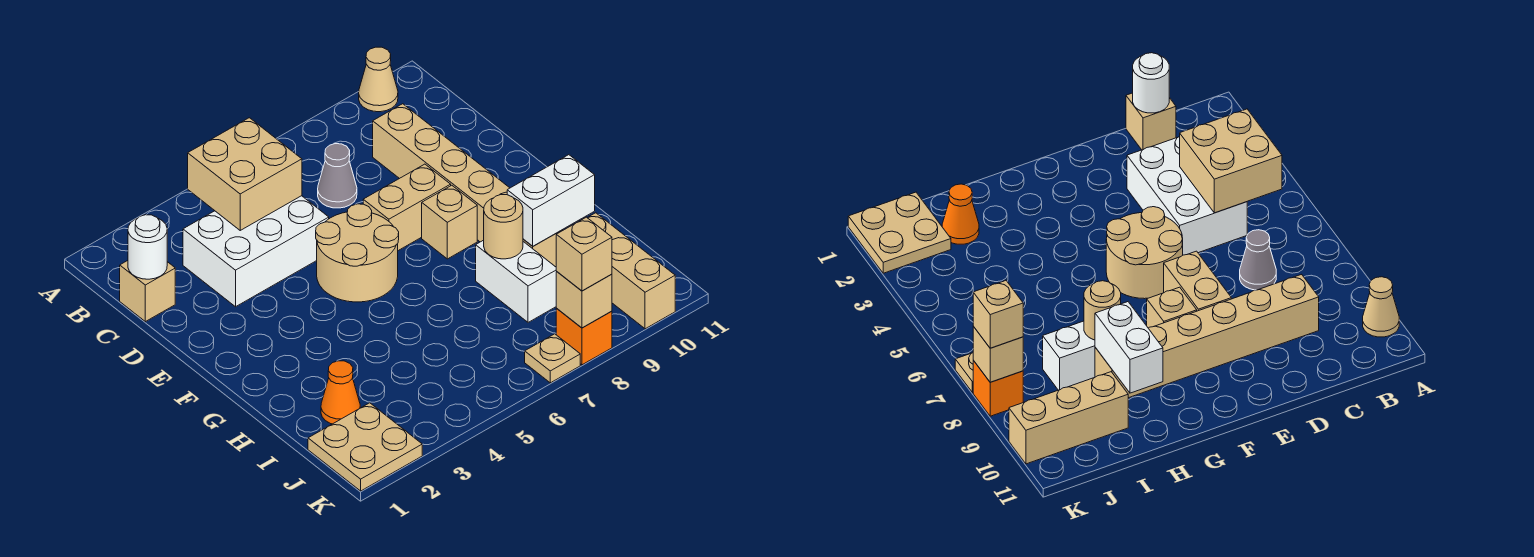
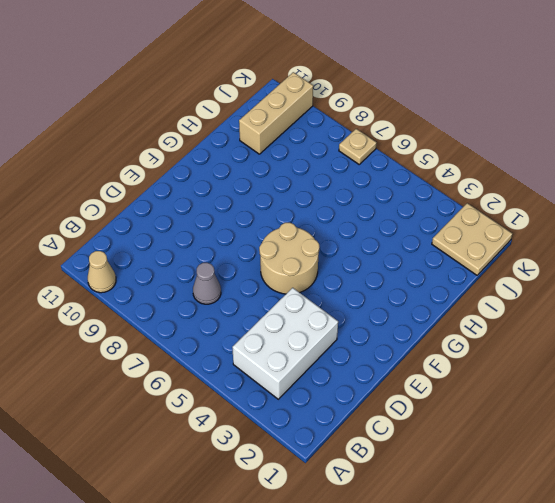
white 2x3 brick [232,288,338,399] -> white 2x3 brick turned to [183,196,329,307]
none -> tan 1x1 brick [120,261,175,322]
none -> tan 1x6 brick [373,104,563,267]
none -> tan 1x2 brick [363,164,451,251]

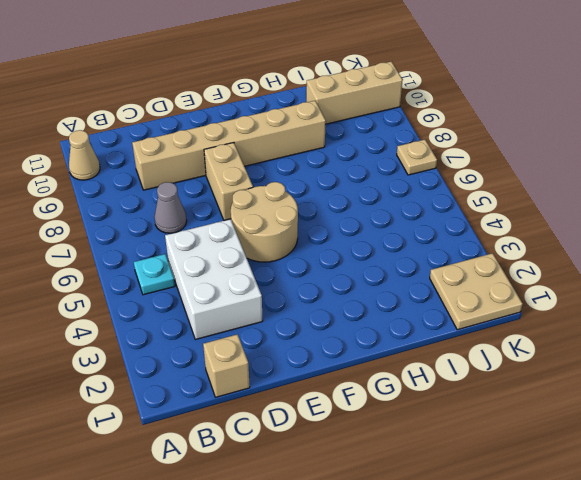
cyan 1x1 plate [134,254,175,295] -> none
none -> tan 1x1 brick [422,185,477,259]
none -> white 1x2 brick [476,240,557,322]
none -> orange 1x1 cone [321,361,360,424]

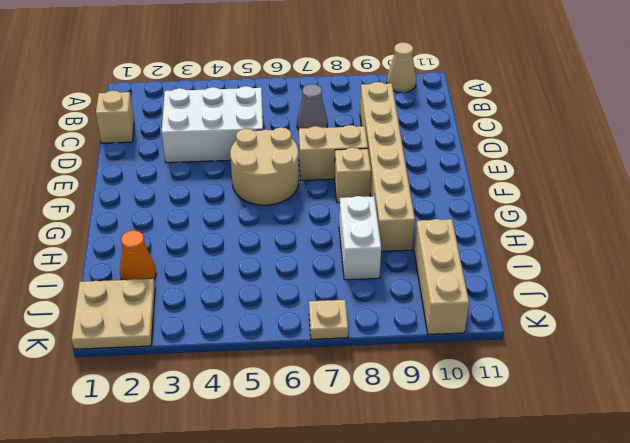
none -> orange 1x1 brick [556,308,612,365]
none -> tan 2x2 brick [188,118,302,230]
none -> white 1x1 round brick [128,215,167,279]

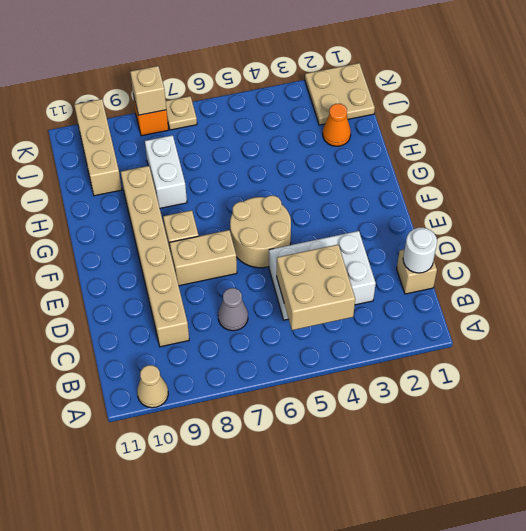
none -> tan 1x1 round brick [484,195,523,259]
none -> white 1x2 brick [507,155,595,246]
none -> tan 1x1 brick [556,217,612,291]

